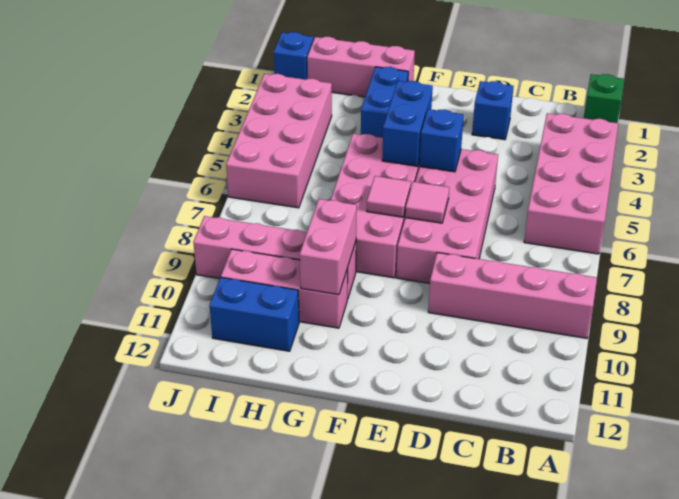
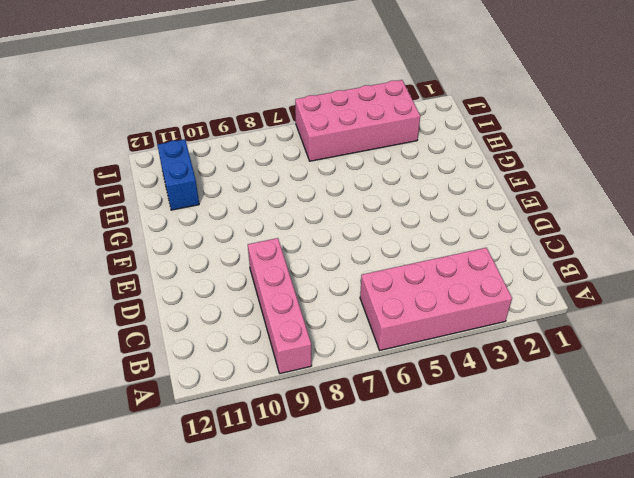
none -> green 1x1 brick [584,74,624,123]
none -> blue 1x1 brick [472,81,514,140]
none -> pink 2x4 brick [396,149,498,283]

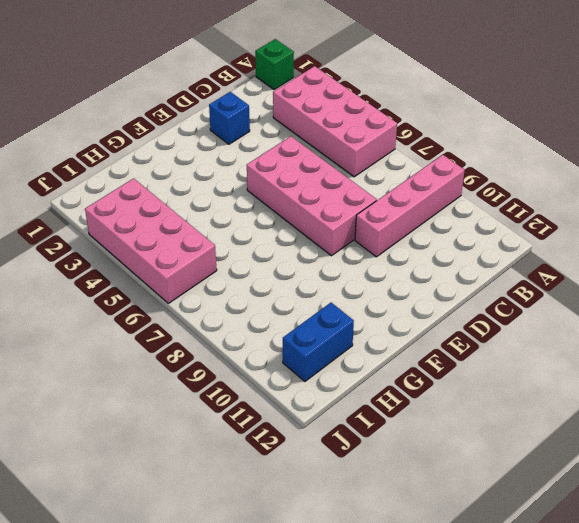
none -> pink 2x4 brick [331,133,420,278]
none -> pink 1x3 brick [307,37,415,97]
none -> blue 1x2 brick [361,67,408,138]

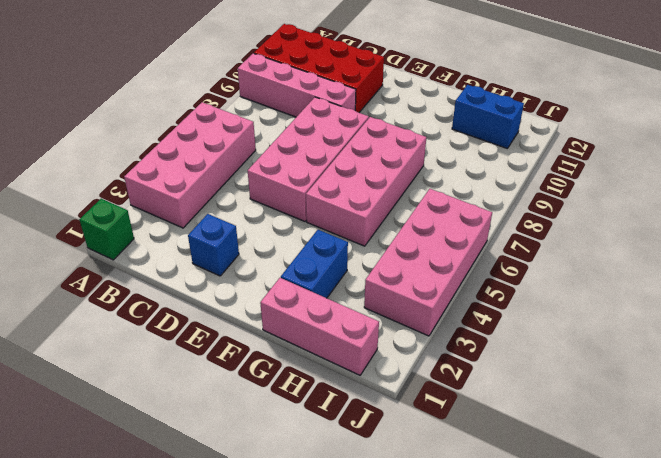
red 2x4 brick [254,24,384,113] -> none
none -> pink 1x4 brick [193,216,356,299]
none -> pink 1x3 brick [221,249,348,328]
none -> blue 1x1 brick [274,32,314,80]

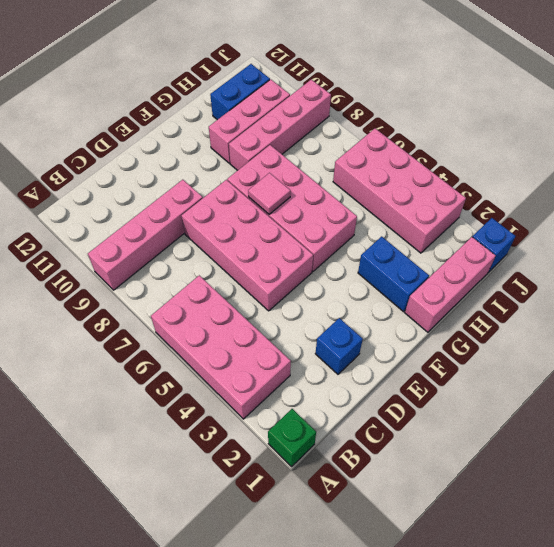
none -> blue 1x1 brick [420,109,464,172]
none -> pink 1x1 tile [405,182,449,223]
none -> blue 1x2 brick [382,81,433,166]

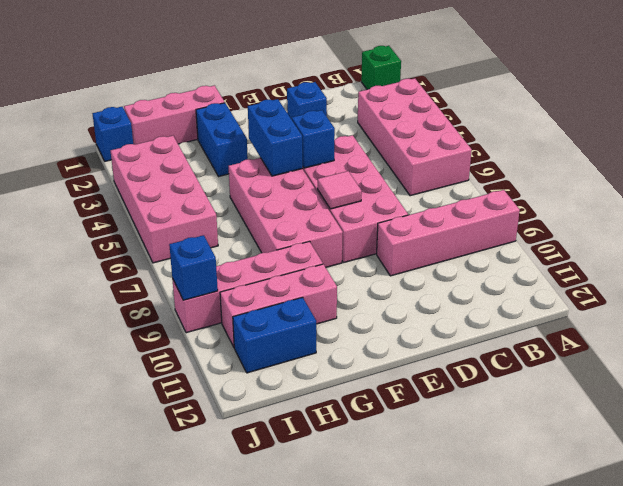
blue 1x1 brick [169,235,218,300] -> none
none -> pink 1x1 tile [367,176,411,217]
none -> pink 1x2 brick [300,199,357,295]

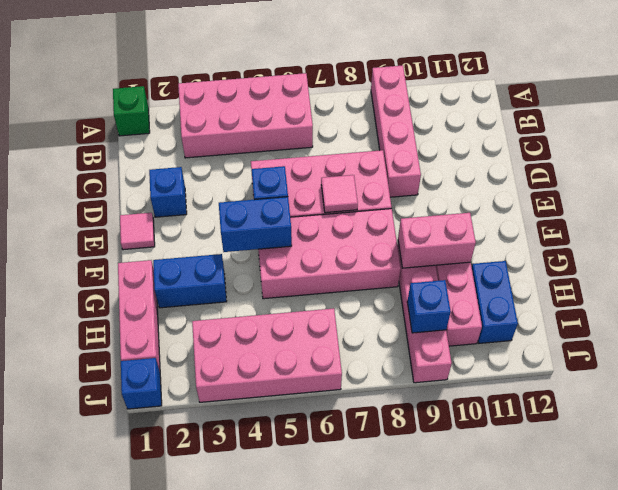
pink 1x1 tile [120,213,155,250] -> pink 1x1 tile moved to [367,176,411,217]
blue 1x1 brick [407,280,451,333] -> none

